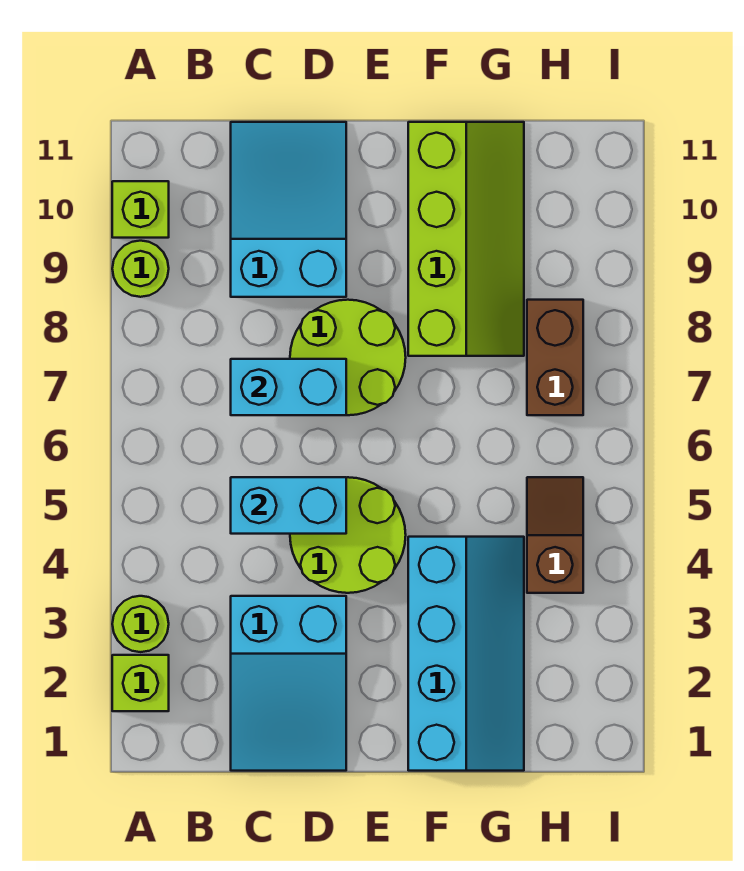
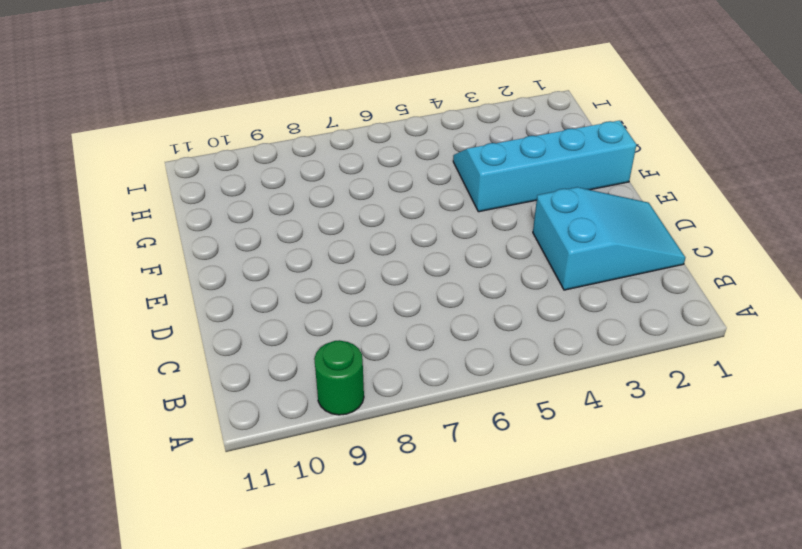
green 1x1 round brick [314,340,364,415] -> lime 1x1 round brick [112,241,169,297]
none -> lime 1x1 brick [112,655,169,711]
none -> lime 1x1 round brick [112,596,169,652]
none -> lime 1x1 brick [112,181,169,238]

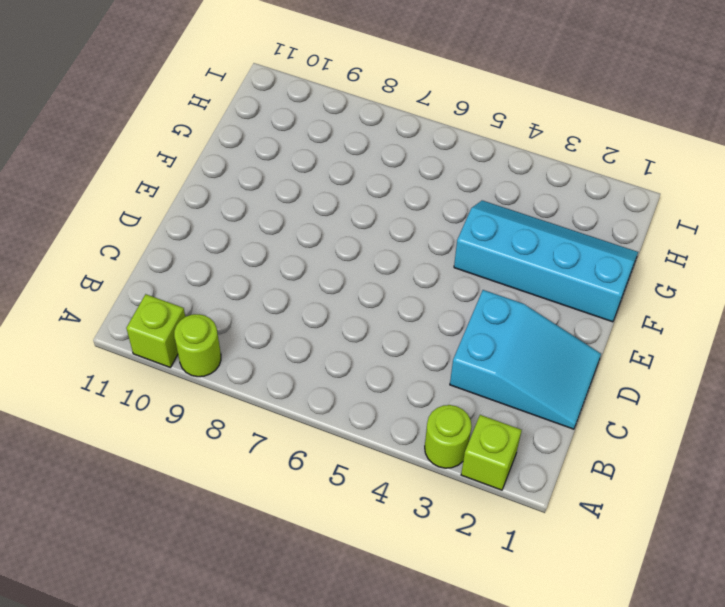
none -> cyan 2x3 slope [231,122,346,297]
none -> lime 2x2 round brick [290,477,406,593]
none -> lime 2x2 round brick [290,300,406,415]

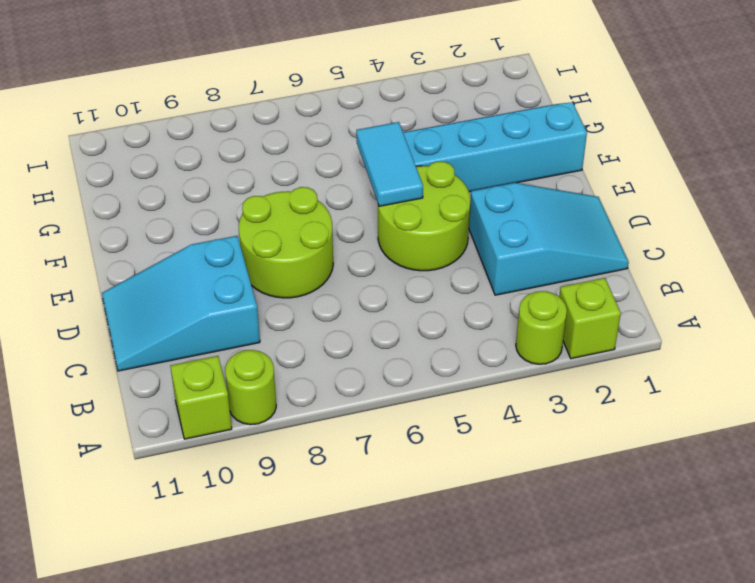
cyan 1x2 tile [356,122,423,206] -> none
none -> lime 2x4 slope [408,122,524,356]
none -> brown 1x2 slope [527,477,583,593]
none -> brown 1x2 brick [527,300,583,415]

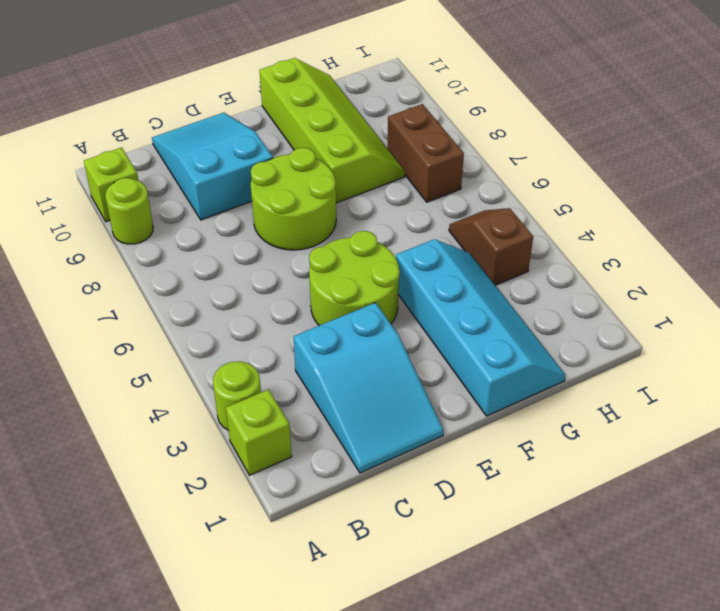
none -> cyan 1x2 brick [231,477,346,534]
none -> cyan 1x2 brick [231,359,346,415]

